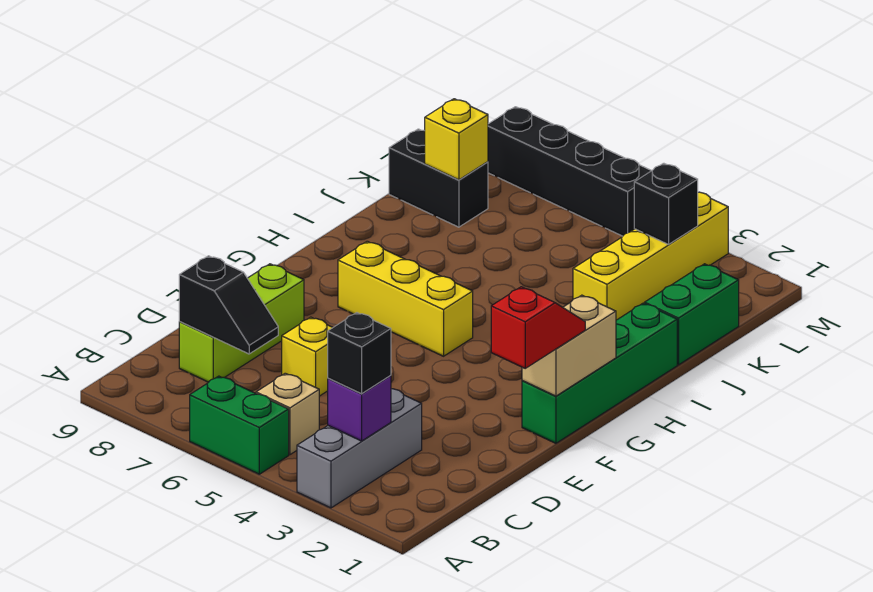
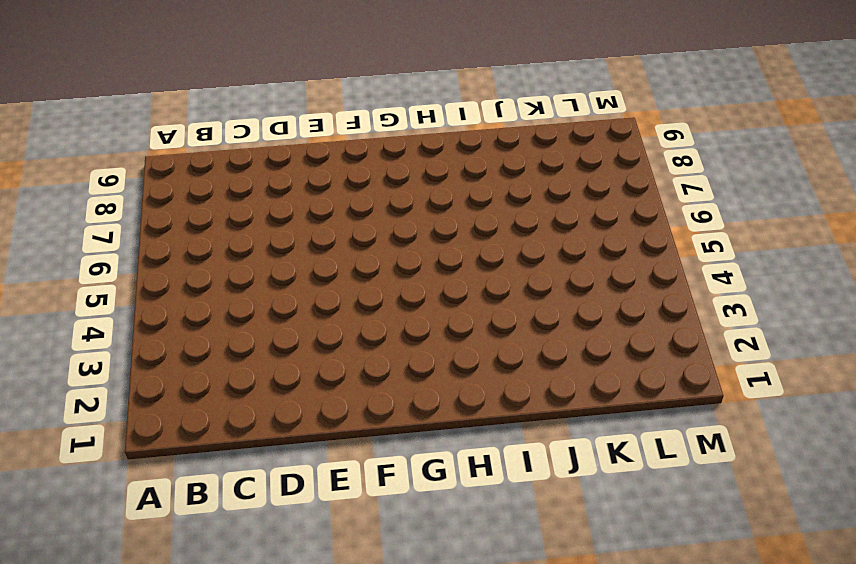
none -> grey 1x3 brick [297,389,422,508]
none -> green 1x2 brick [190,376,289,474]
none -> tan 1x1 brick [256,373,319,455]

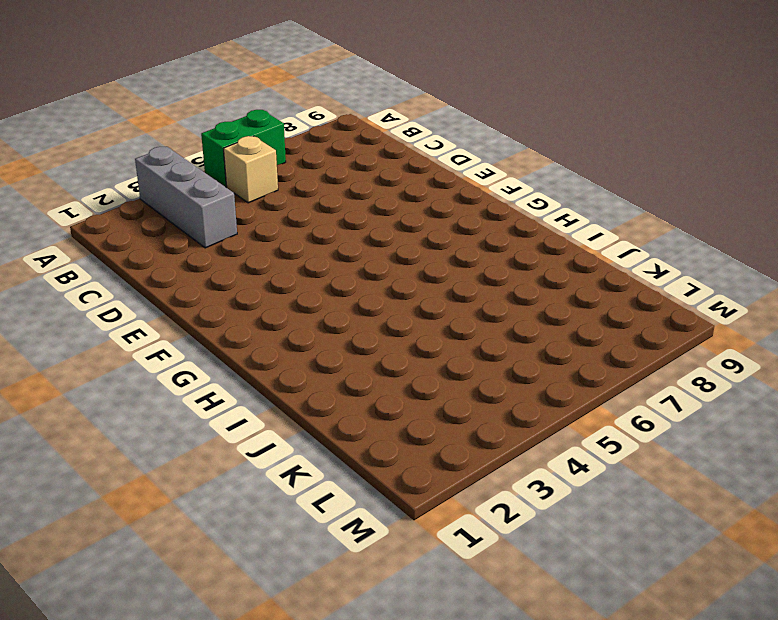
none -> lime 1x3 brick [179,264,304,382]
none -> yellow 1x1 brick [282,317,333,396]
none -> green 1x4 brick [522,303,677,443]

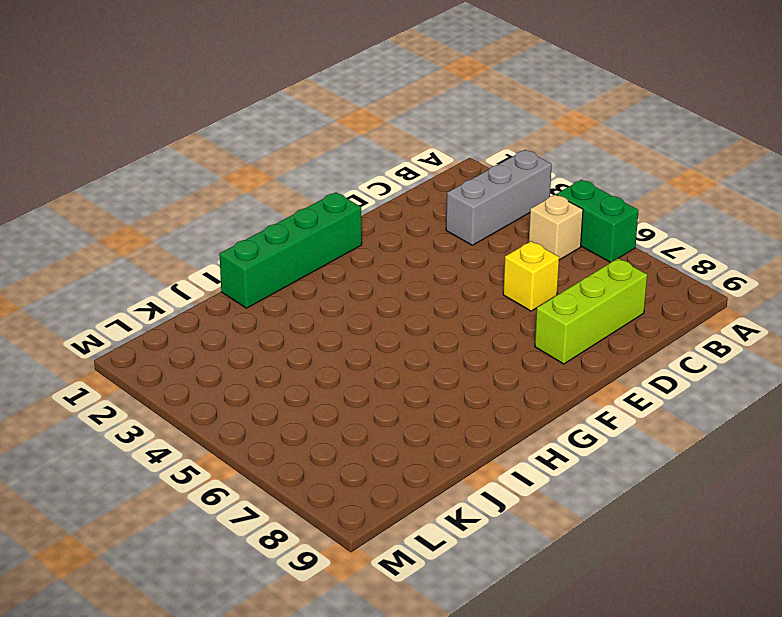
none -> yellow 1x3 brick [338,241,473,356]
none -> green 1x2 brick [645,264,739,365]
none -> yellow 1x4 brick [573,192,728,320]

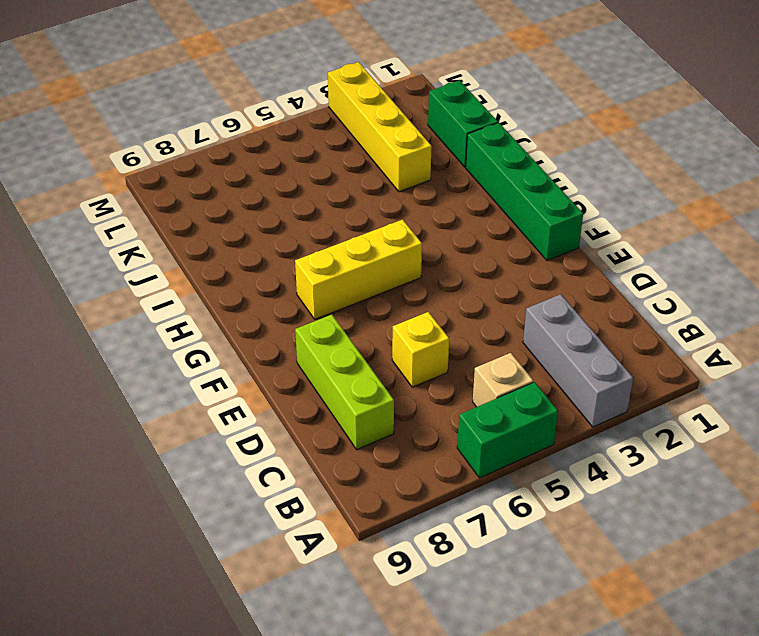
none -> black 1x2 brick [389,129,488,227]
none -> black 1x4 brick [488,107,651,236]
none -> purple 1x1 brick [328,376,391,441]

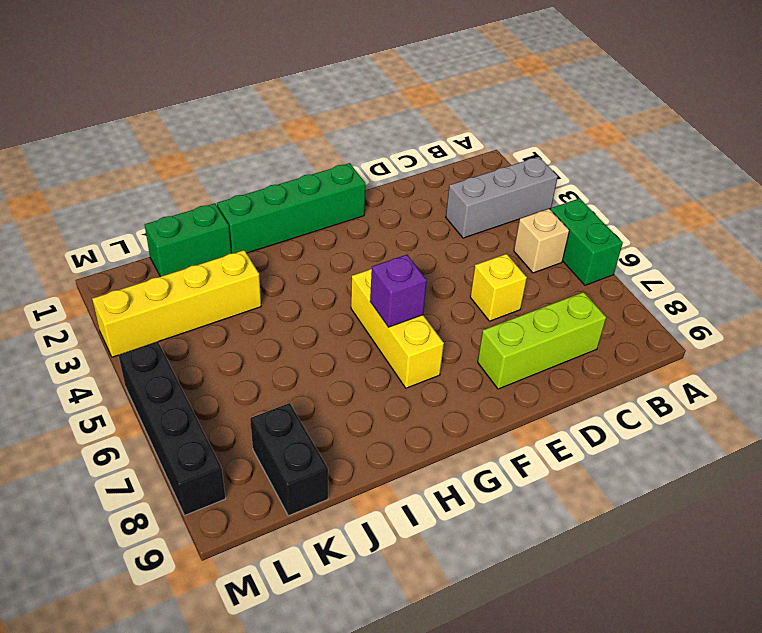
purple 1x1 brick [370,255,427,327] -> purple 1x1 brick moved to [328,376,391,441]
none -> black 1x2 slope [179,256,278,354]
none -> tan 1x2 brick [522,295,616,396]
none -> yellow 1x1 brick [425,99,488,180]

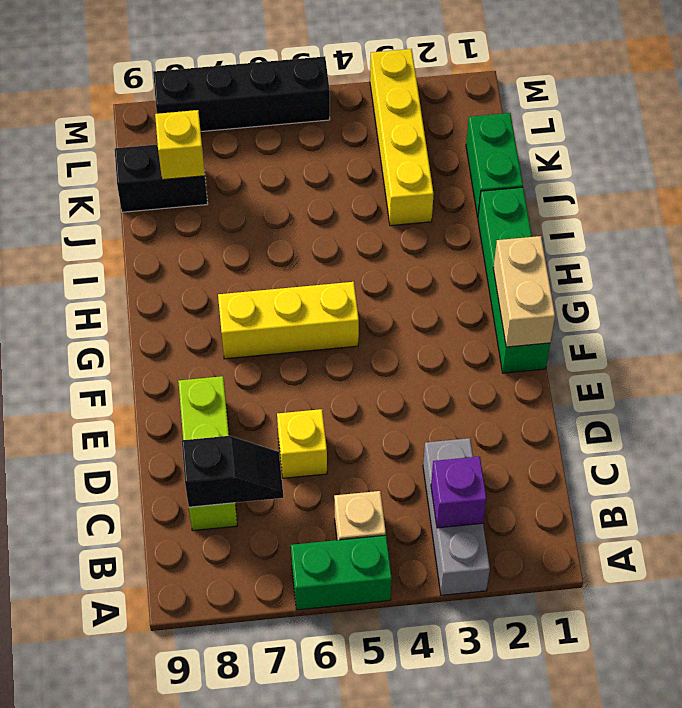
none -> black 1x1 brick [634,163,698,245]
none -> black 1x1 brick [328,313,391,394]
none -> red 1x2 slope [491,287,585,368]

